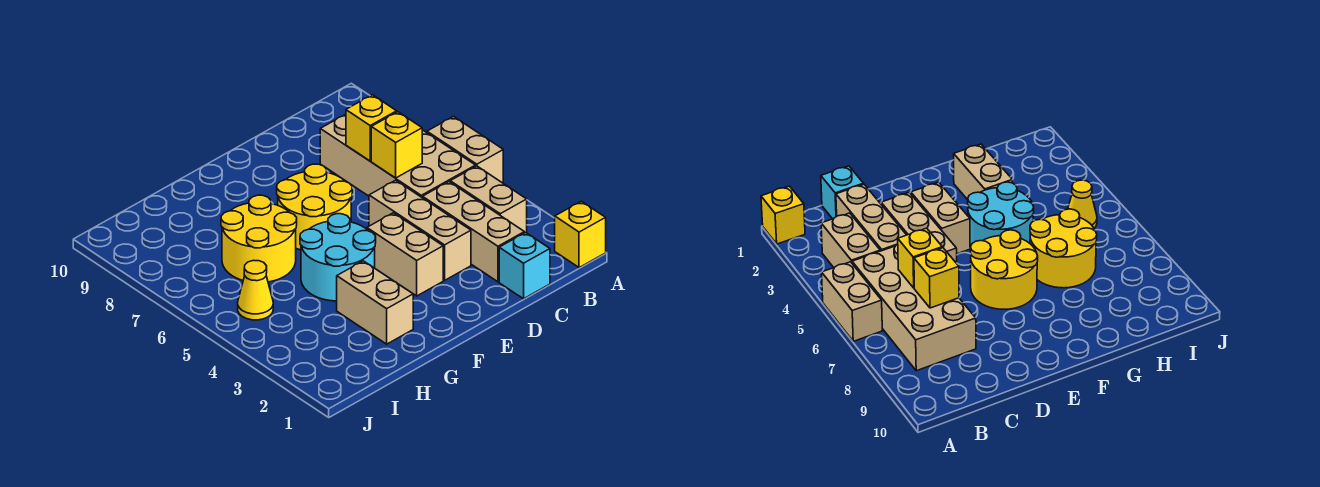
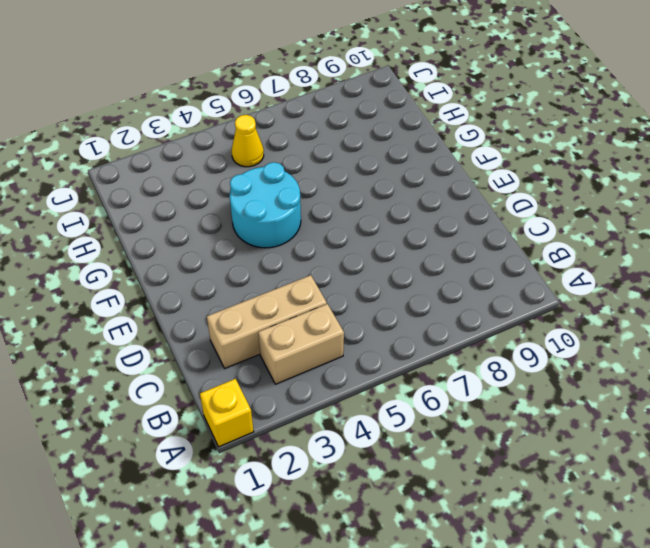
none -> tan 1x2 brick [427,117,503,183]
none -> tan 2x4 brick [320,114,476,198]
none -> cyan 1x1 brick [499,232,550,299]

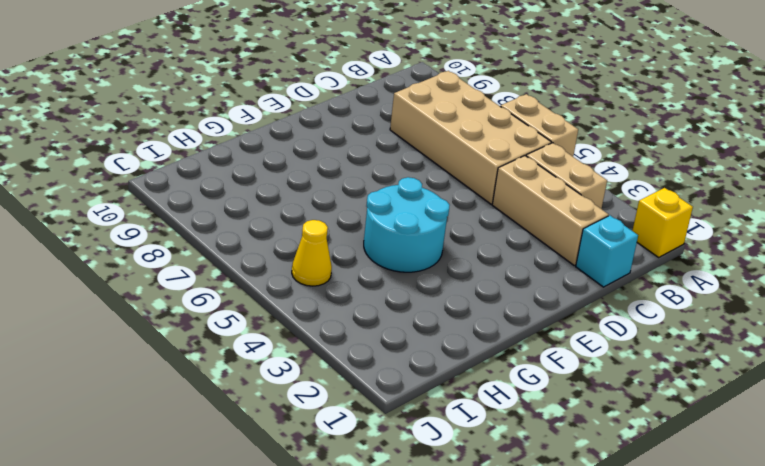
none -> tan 1x3 brick [369,180,471,280]
none -> tan 1x2 brick [367,213,443,296]
none -> yellow 2x2 round brick [277,164,352,250]

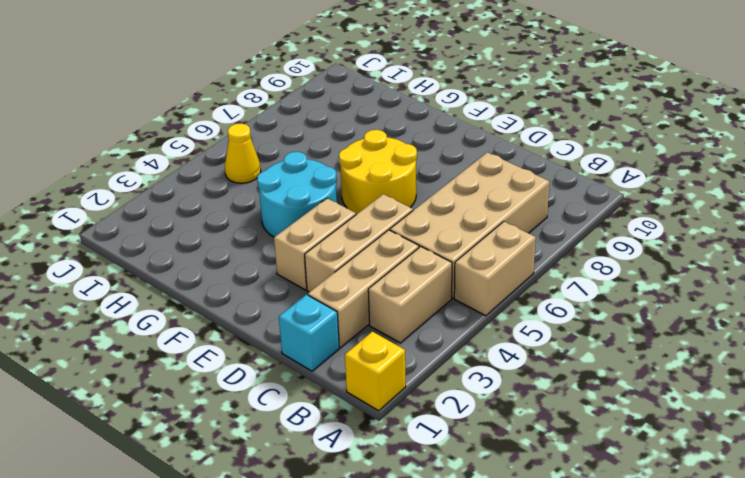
none -> tan 1x2 brick [337,261,413,344]
none -> yellow 2x2 round brick [221,195,297,282]
none -> yellow 1x1 brick [371,112,422,178]

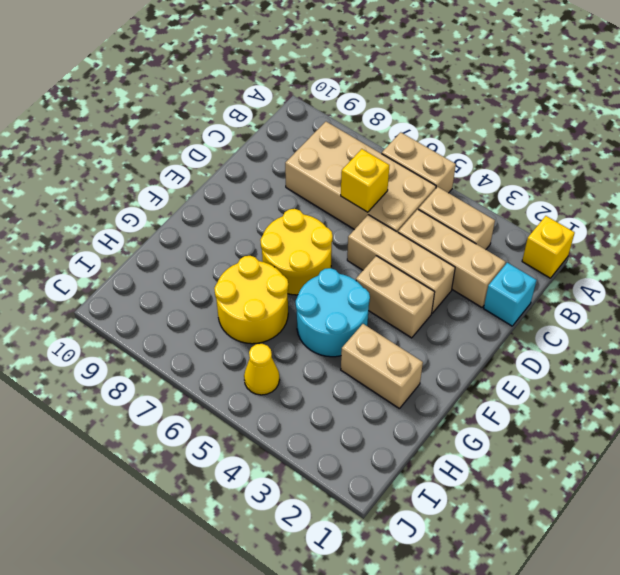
none -> yellow 1x1 brick [346,95,397,161]

